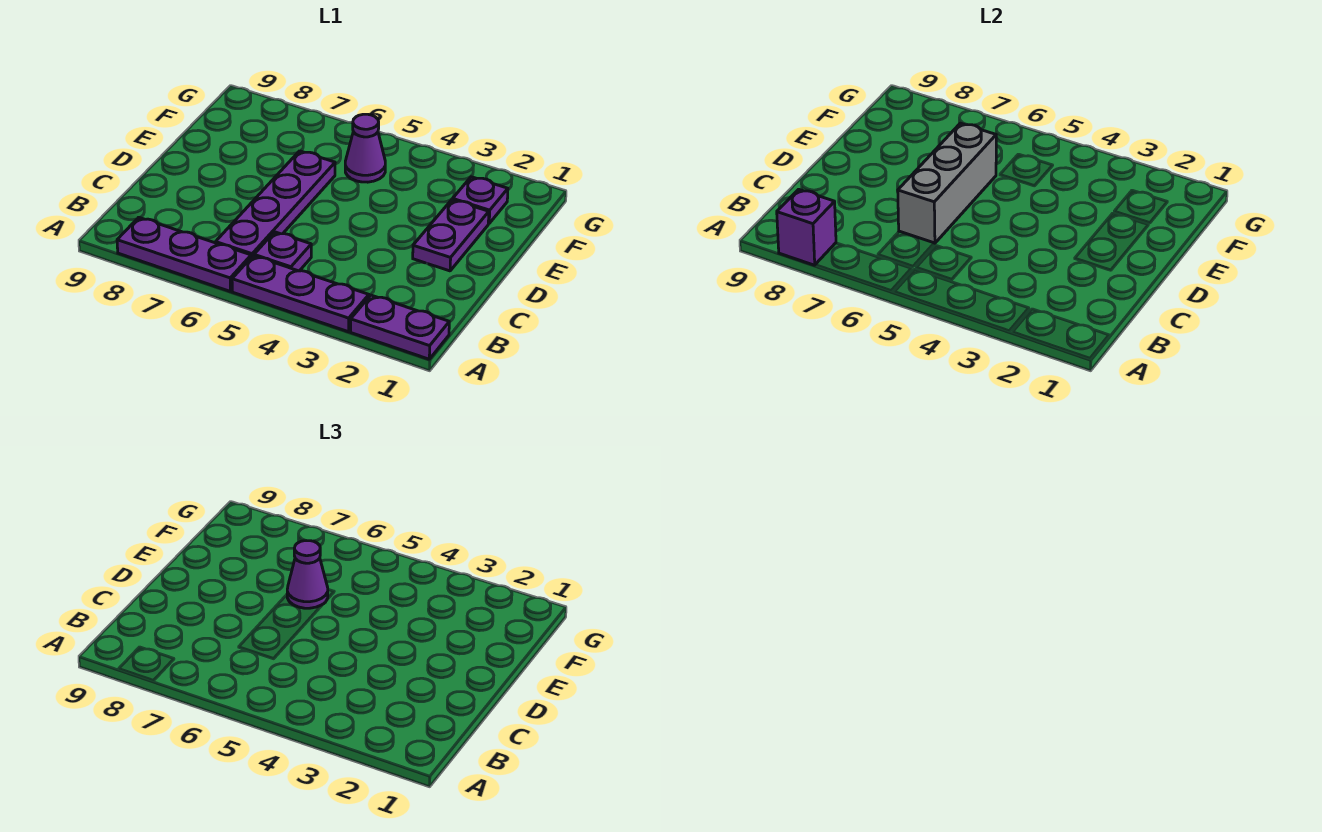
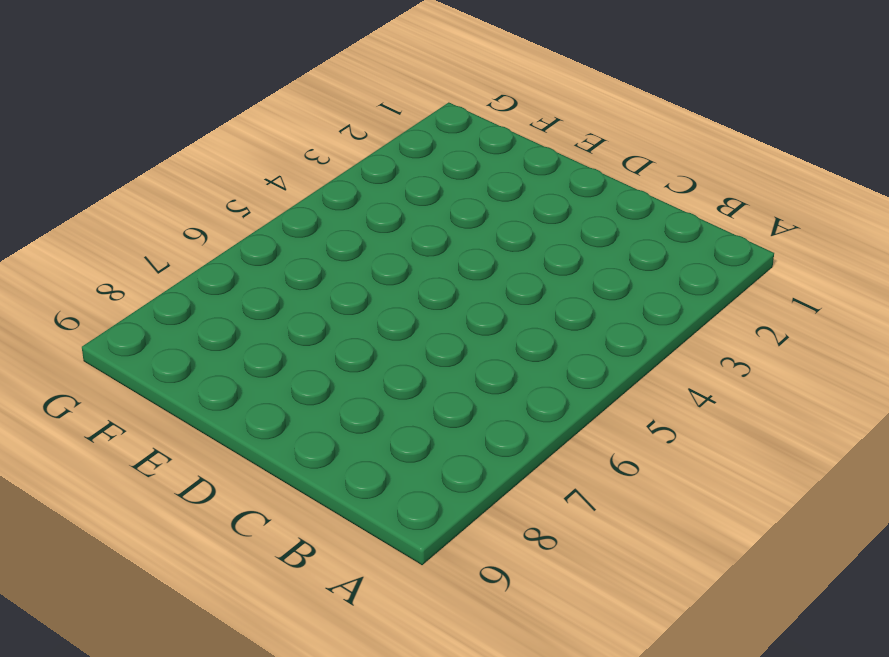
none -> purple 1x2 plate [351,295,449,359]
none -> purple 1x3 plate [232,256,369,332]

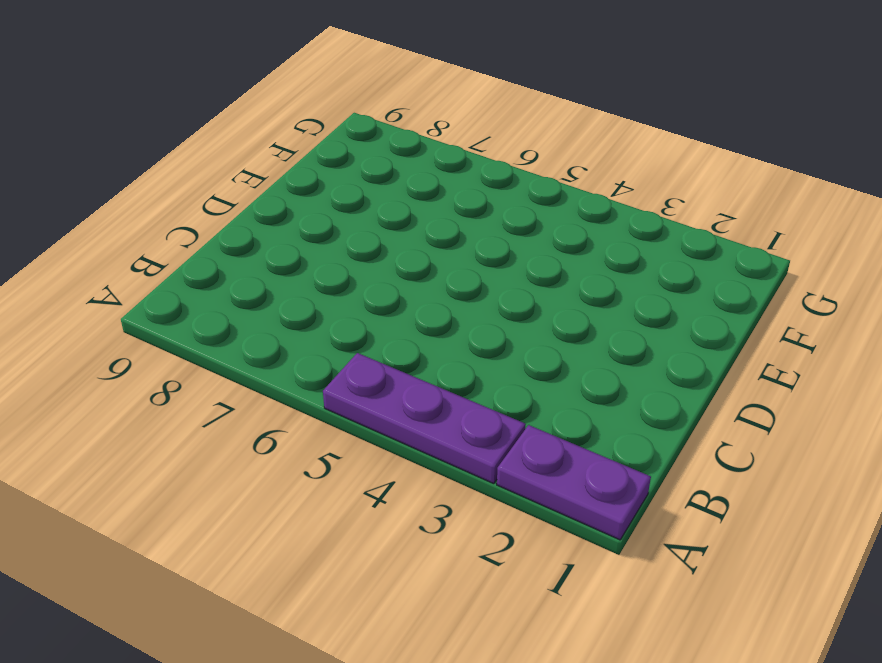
none -> purple 1x3 plate [117,217,251,292]
none -> purple 1x1 plate [254,232,311,271]

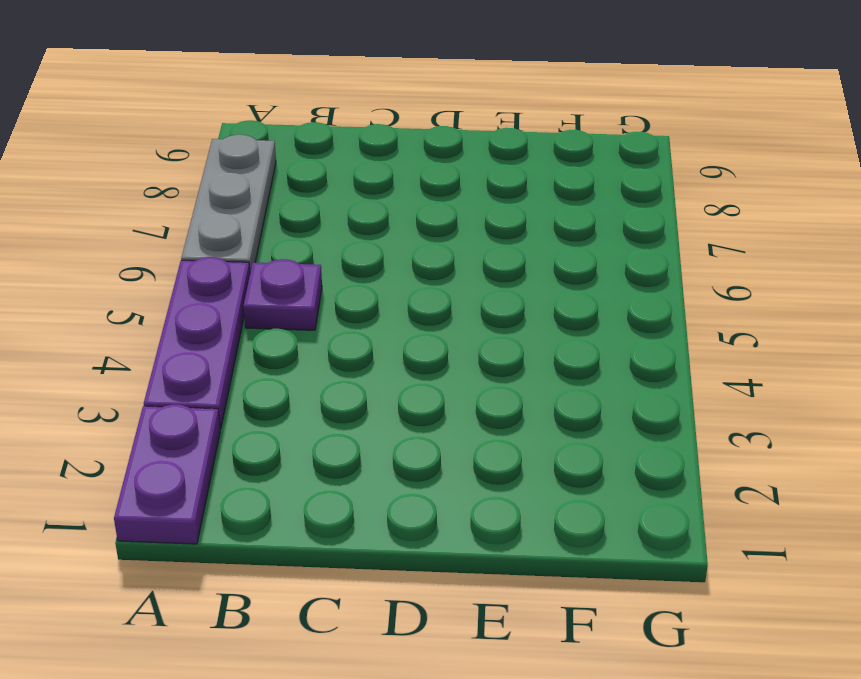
grey 1x3 plate [181,135,276,272] -> purple 1x3 plate [117,217,251,292]
none -> purple 1x4 plate [216,151,335,257]
none -> purple 1x2 plate [413,200,489,271]

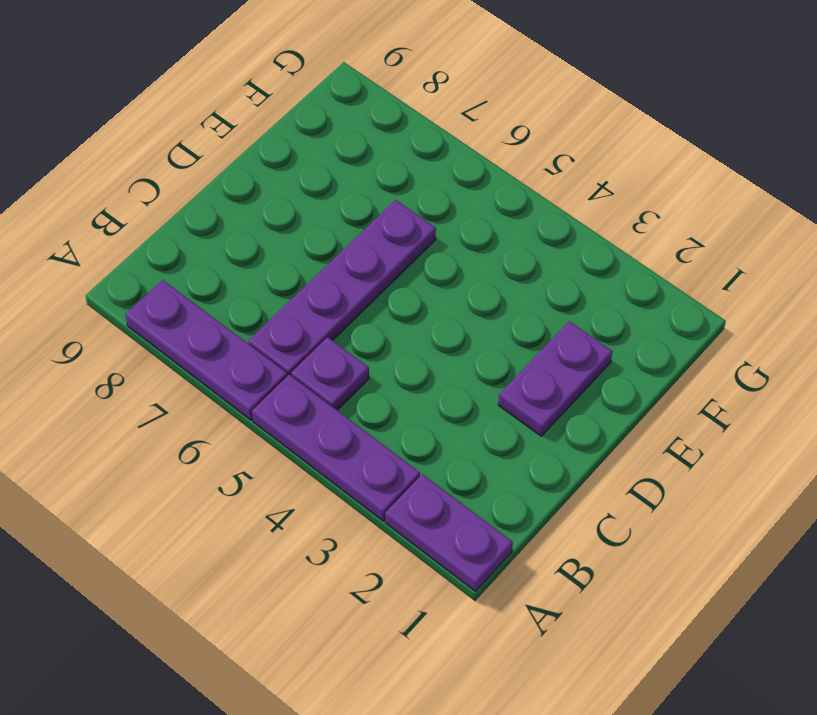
none -> purple 1x1 plate [453,177,508,223]
none -> purple 1x1 cone [345,114,385,182]

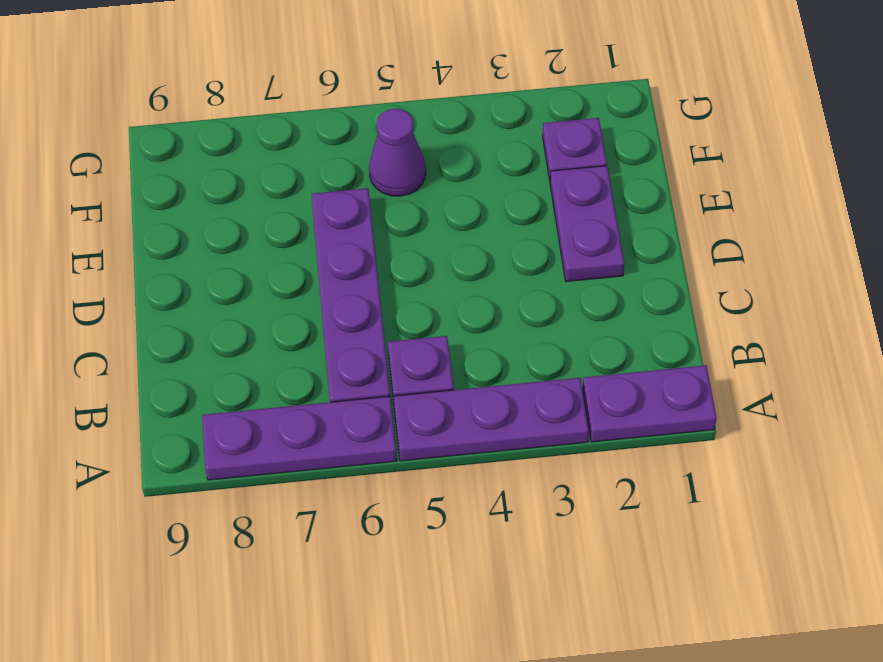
none -> purple 1x1 brick [777,189,836,265]
none -> grey 1x3 brick [898,123,996,243]

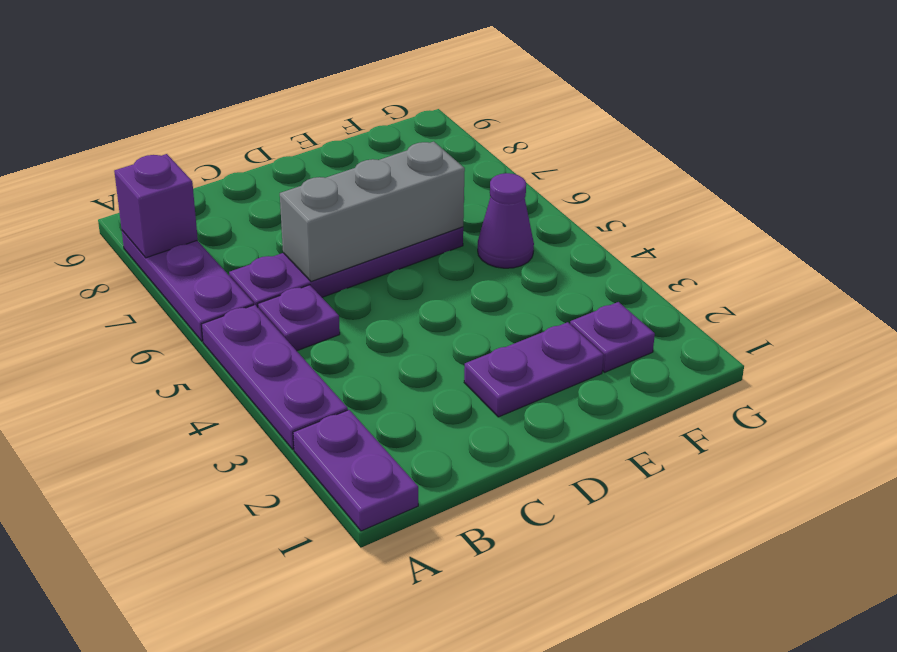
none -> purple 1x1 cone [287,541,328,608]

